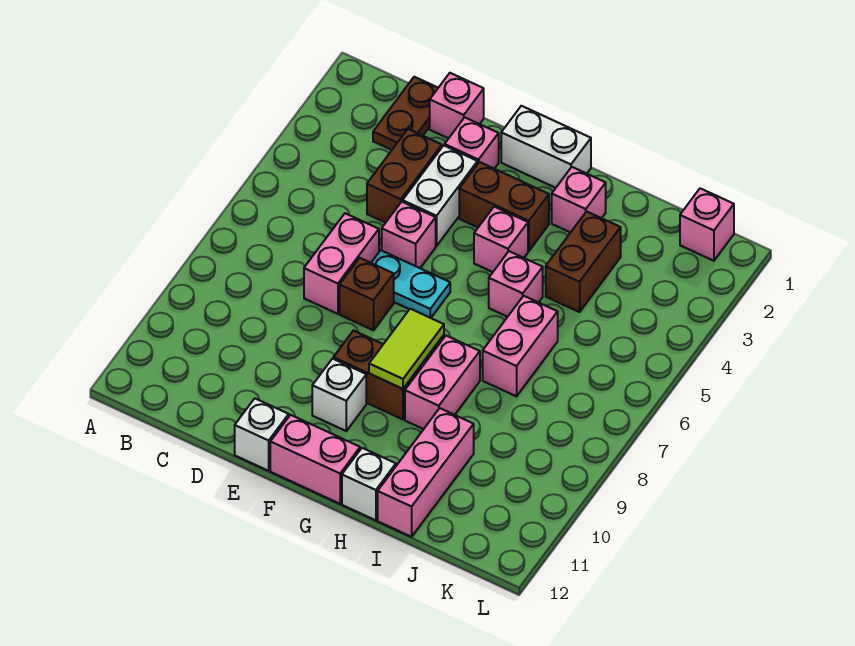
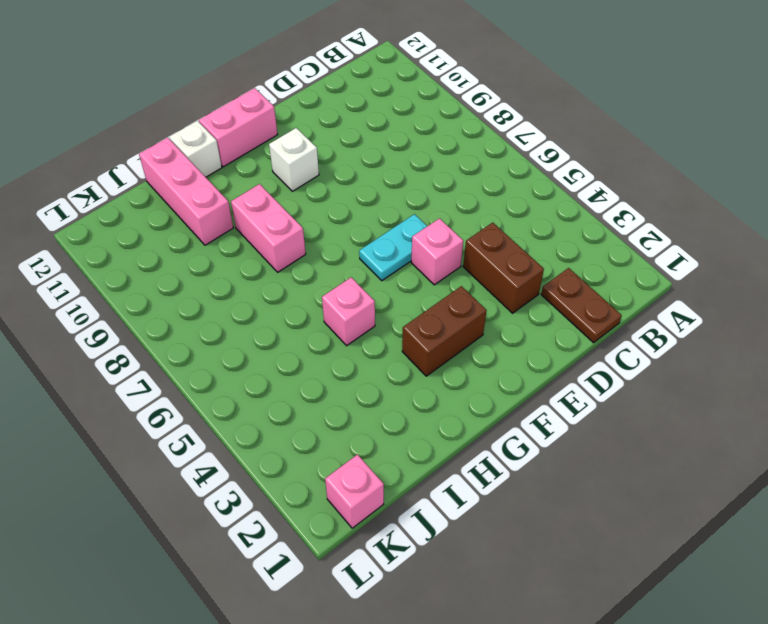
none -> pink 1x1 brick [430,73,484,138]
none -> pink 1x2 brick [304,213,379,314]
none -> pink 1x1 brick [445,117,499,169]

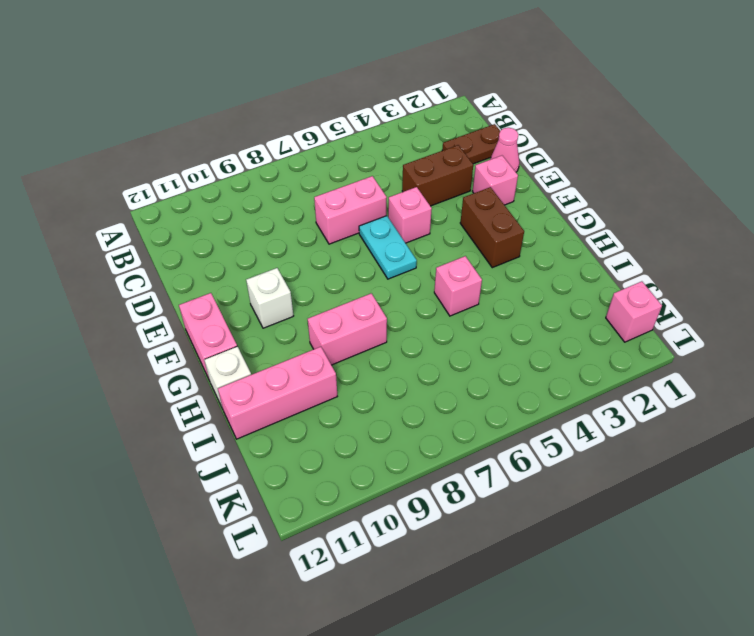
pink 1x1 cone [490,128,519,172] -> pink 1x1 brick [430,73,484,138]
none -> white 1x2 brick [403,145,478,246]
none -> brown 1x1 brick [340,258,394,330]
none -> white 1x1 brick [235,399,289,471]

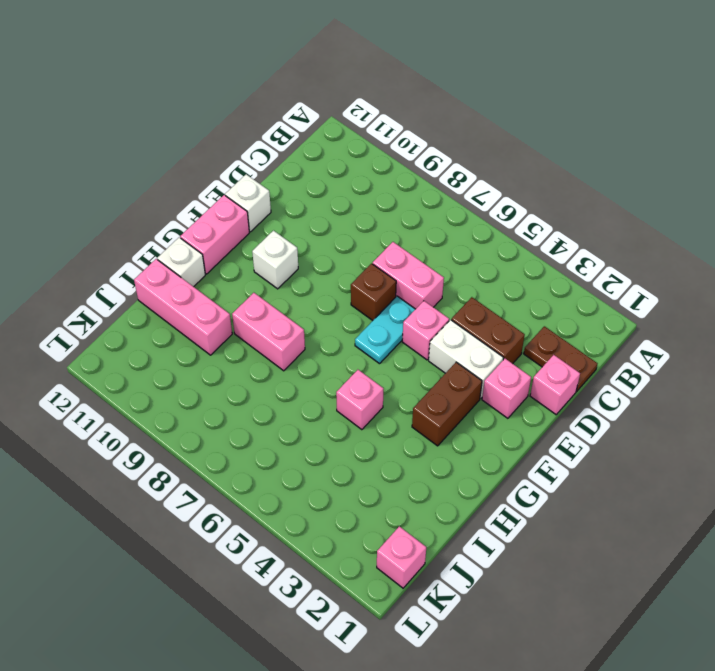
none -> white 1x2 brick [501,106,591,188]
none -> brown 1x2 brick [333,331,423,419]
none -> pink 1x1 brick [474,207,528,272]

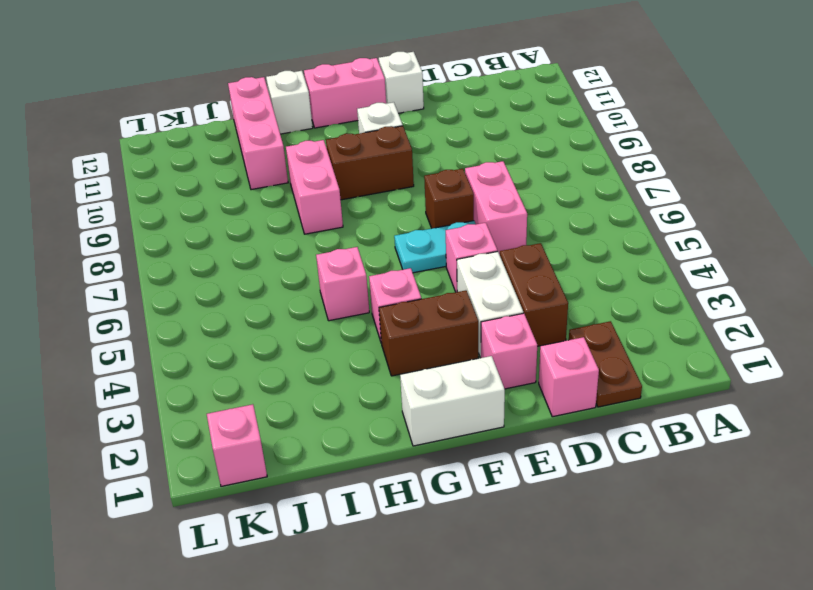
none -> pink 1x1 brick [552,167,606,233]
none -> brown 1x2 brick [546,211,621,312]
none -> pink 1x2 brick [483,296,558,396]

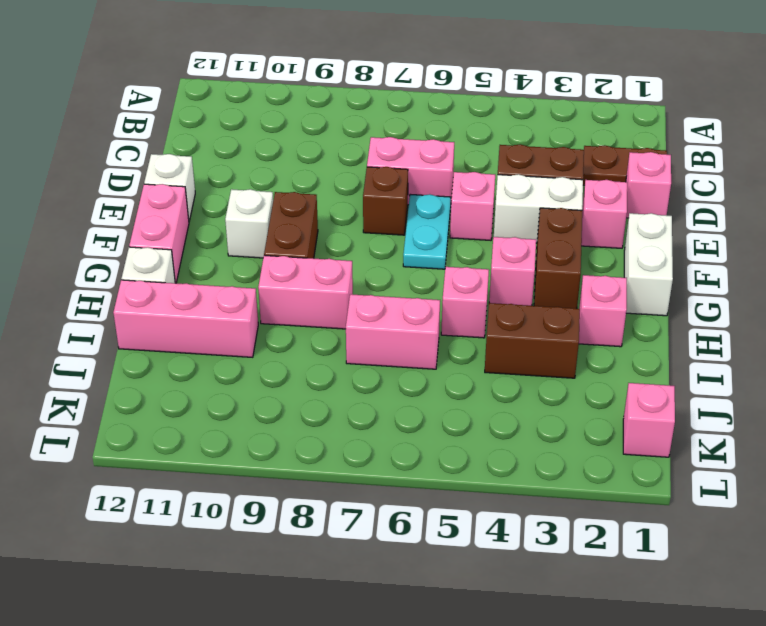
none -> lime 1x2 tile [369,309,444,389]

